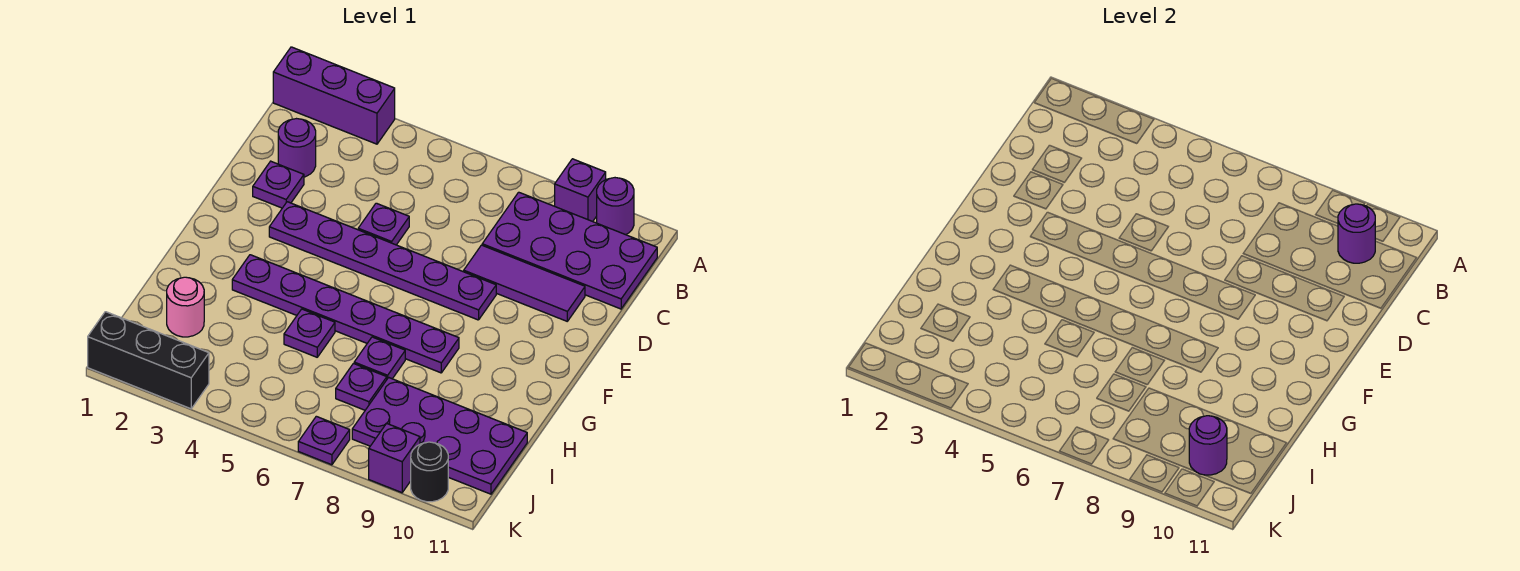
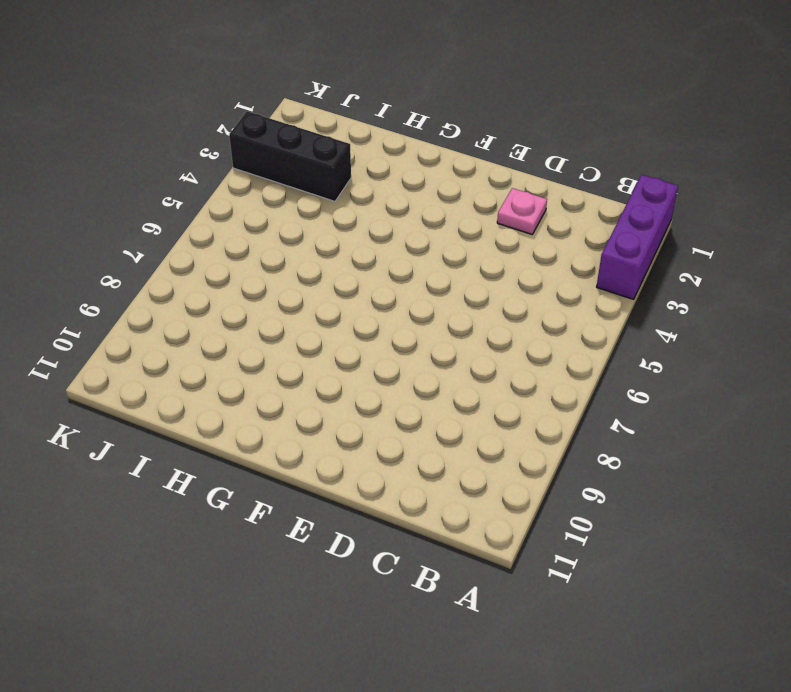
pink 1x1 plate [497,188,547,234] -> purple 1x1 plate [253,161,304,208]
black 1x3 brick [229,111,351,201] -> black 1x3 brick turned to [88,312,209,409]
none -> purple 1x1 brick [555,159,606,222]
none -> purple 1x1 round brick [597,178,634,235]
none -> purple 2x4 plate [482,192,657,309]

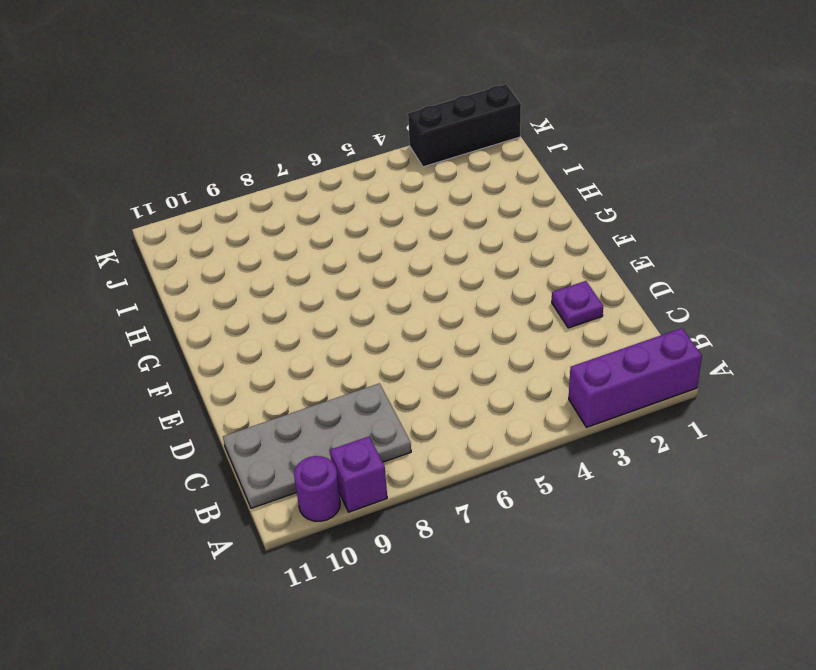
grey 2x4 plate [223,383,411,508] -> purple 2x4 plate [482,192,657,309]
none -> purple 1x1 round brick [278,119,316,177]
none -> purple 1x1 plate [358,203,409,245]
none -> purple 1x3 tile [464,245,585,321]

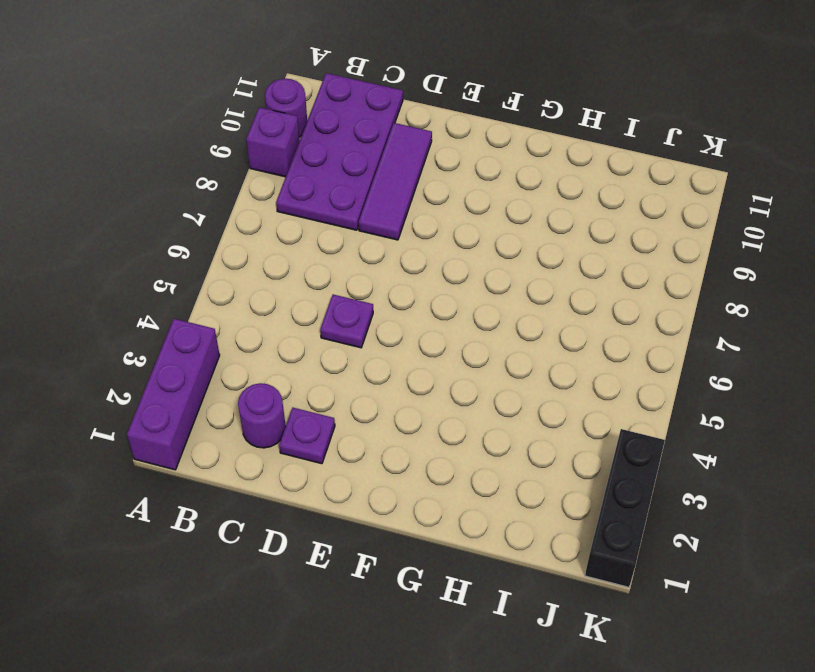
none -> purple 1x6 plate [269,202,496,320]
none -> purple 1x6 plate [232,255,459,373]
none -> purple 1x1 plate [284,309,335,357]

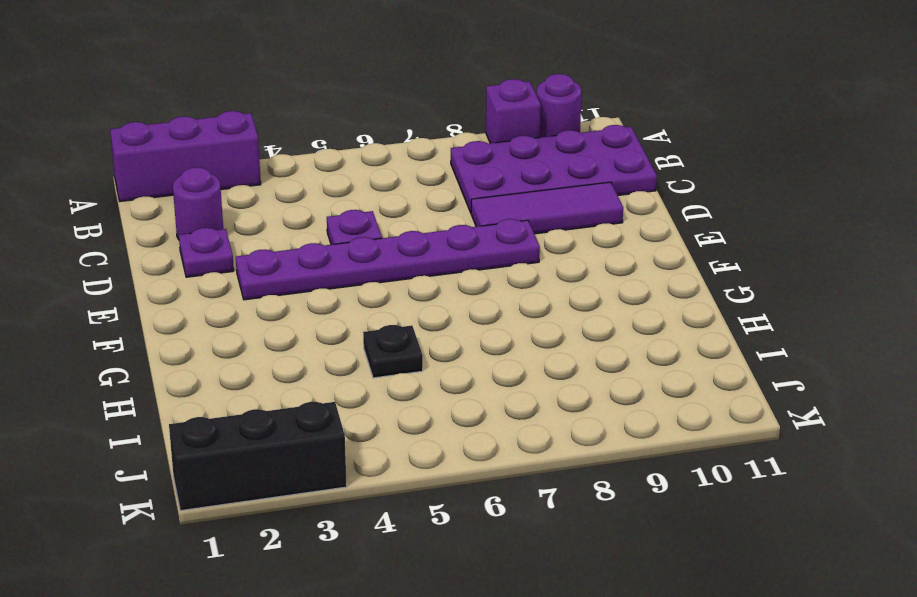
black 1x1 plate [363,325,423,378] -> purple 1x1 plate [284,309,335,357]
none -> purple 1x6 plate [232,255,459,373]
none -> purple 1x1 plate [354,337,405,379]
none -> pink 1x1 round brick [167,277,204,337]

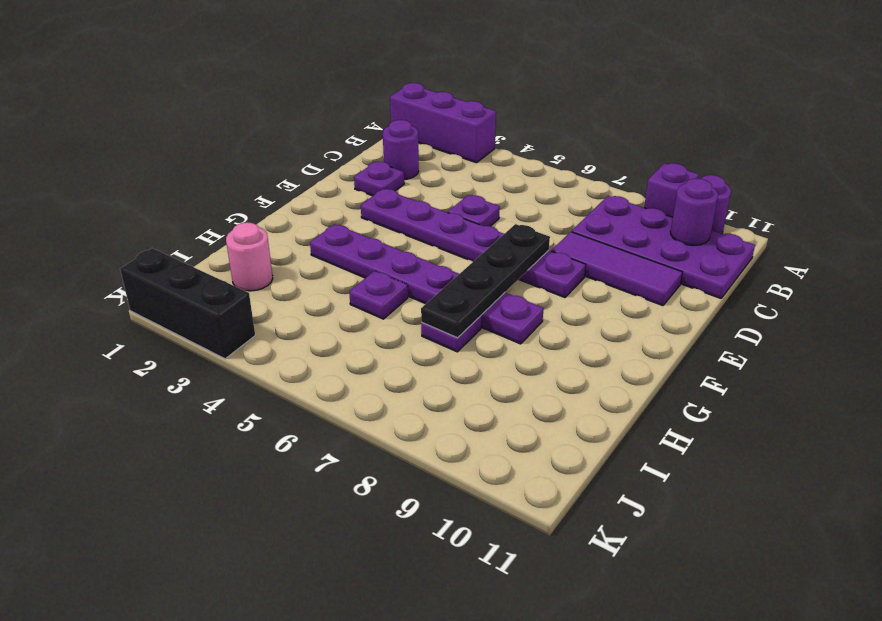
black 1x4 plate [421,224,550,338] -> none
none -> purple 1x1 plate [336,364,387,410]
none -> purple 2x4 plate [352,377,527,494]
none -> purple 1x1 plate [298,416,350,465]

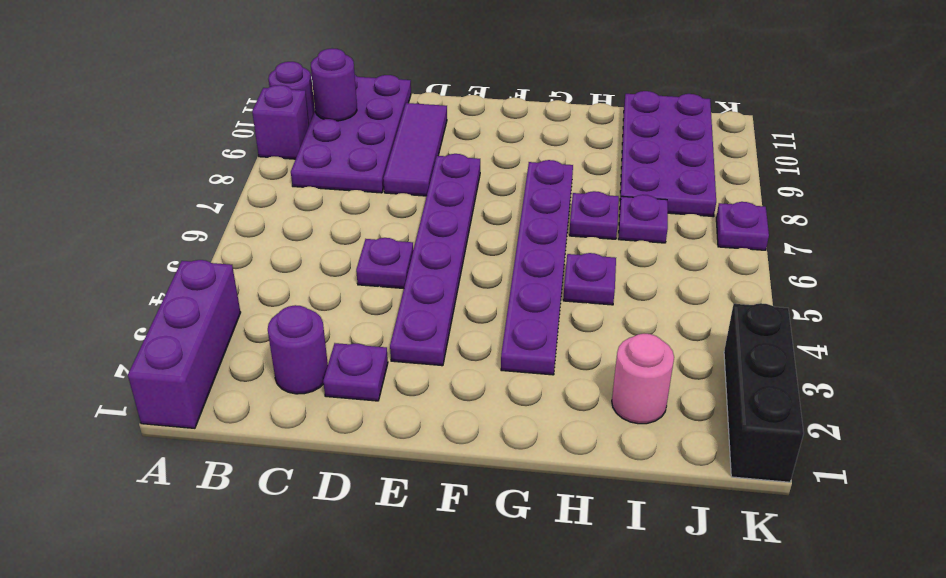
none -> purple 1x1 brick [369,423,420,493]
none -> black 1x1 round brick [411,442,448,502]
none -> purple 1x1 round brick [1189,416,1227,475]

